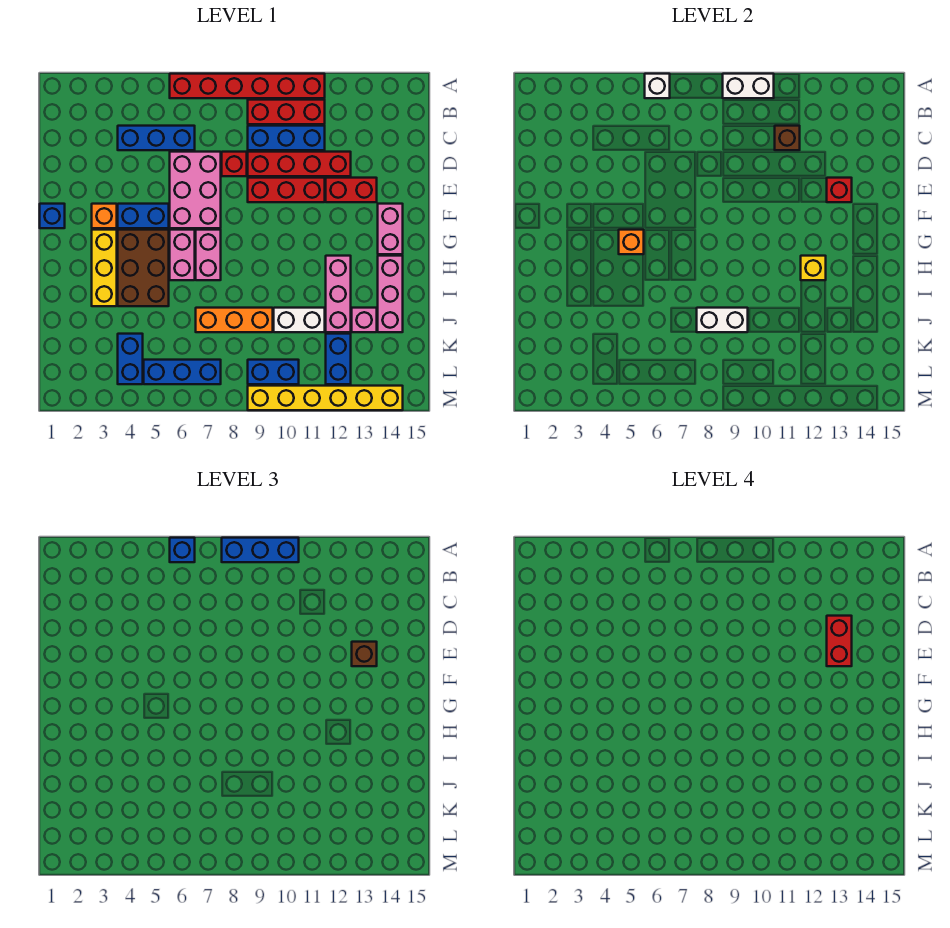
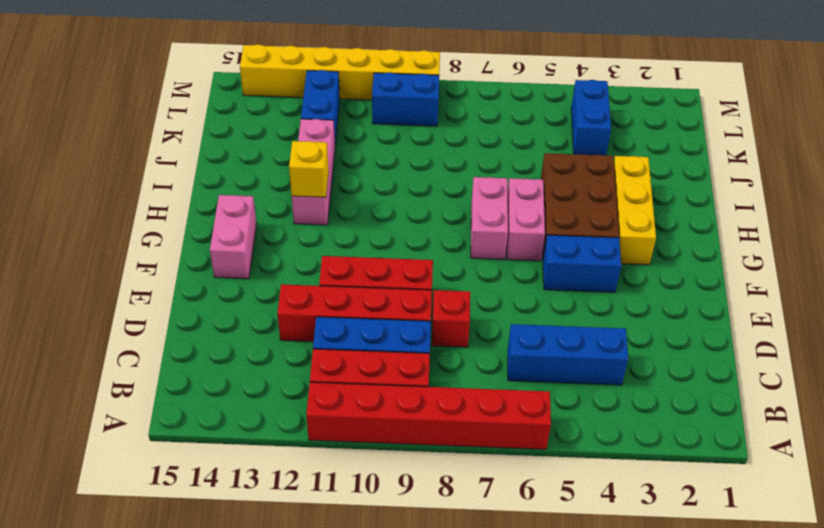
none -> pink 2x3 brick [170,152,221,228]
none -> red 1x2 brick [326,178,377,202]
none -> blue 1x1 brick [40,204,65,228]
none -> orange 1x1 brick [92,204,117,228]

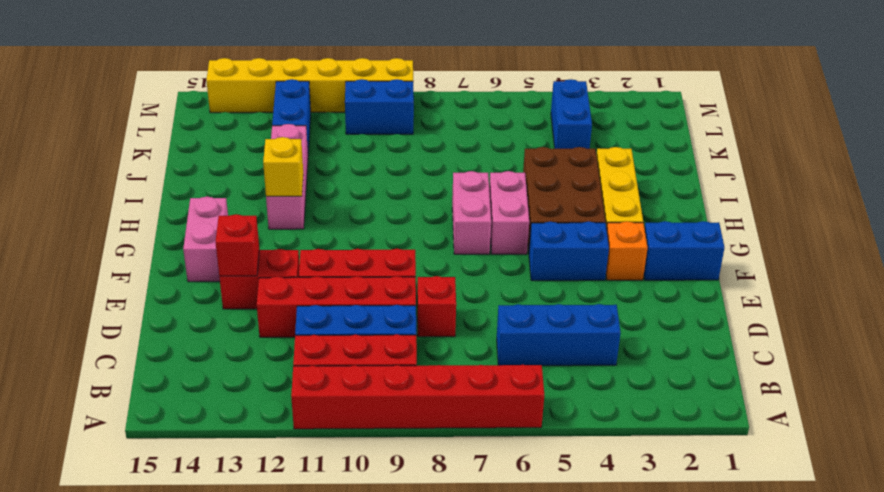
blue 1x2 brick [644,221,725,280] -> blue 1x1 brick [40,204,65,228]
none -> pink 2x3 brick [170,152,221,228]
none -> pink 1x3 brick [378,256,403,332]
none -> orange 1x3 brick [196,308,273,332]
none -> white 1x2 brick [274,308,325,332]

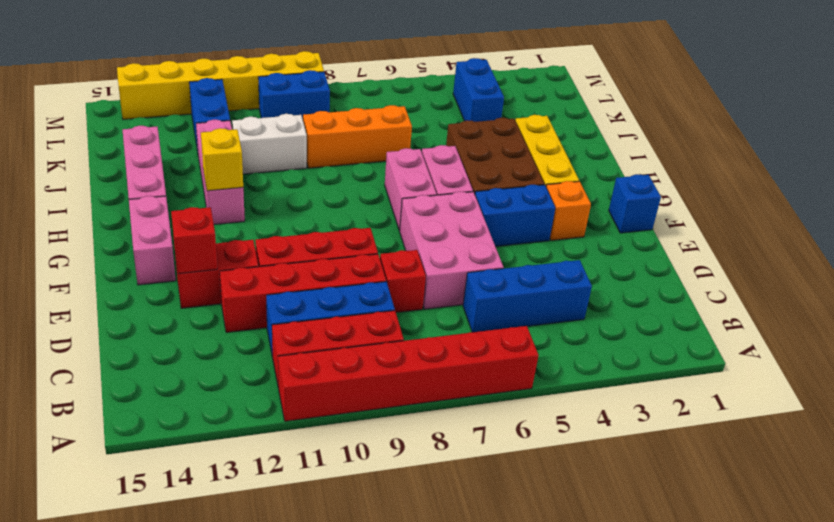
none -> pink 1x1 brick [352,308,377,332]
none -> blue 1x3 brick [144,360,221,384]
none -> white 1x1 brick [645,74,670,98]
none -> white 1x2 brick [723,74,774,98]

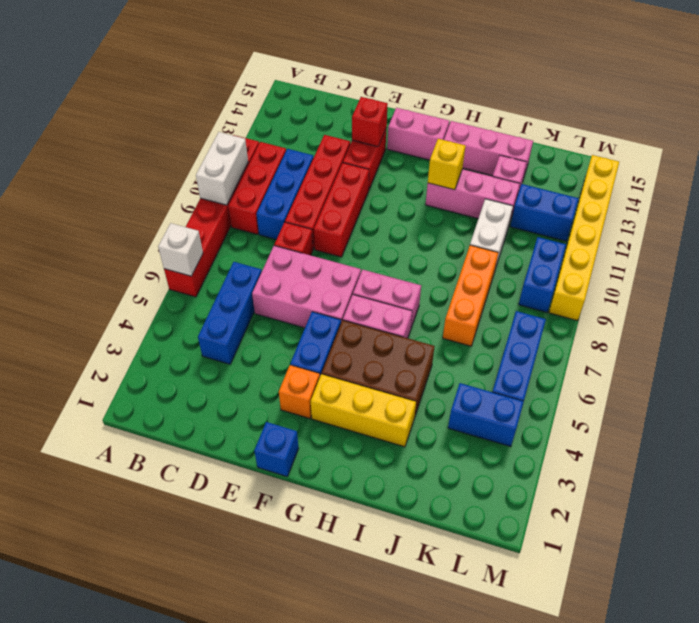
none -> brown 1x1 brick [775,126,800,150]
none -> orange 1x1 brick [619,230,644,254]
none -> white 1x2 brick [697,308,748,332]
none -> blue 1x1 brick [170,538,195,562]

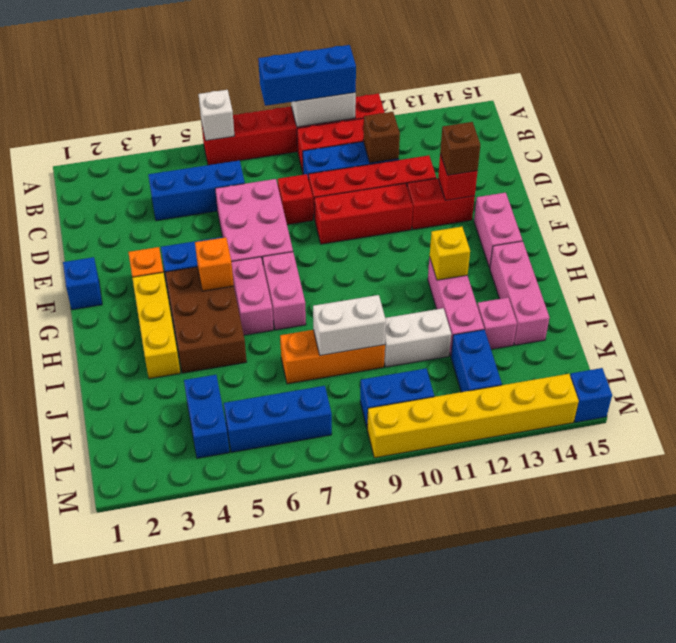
blue 1x1 brick [570,368,612,423] -> blue 1x1 brick moved to [170,538,195,562]
none -> red 1x2 brick [827,616,852,666]

